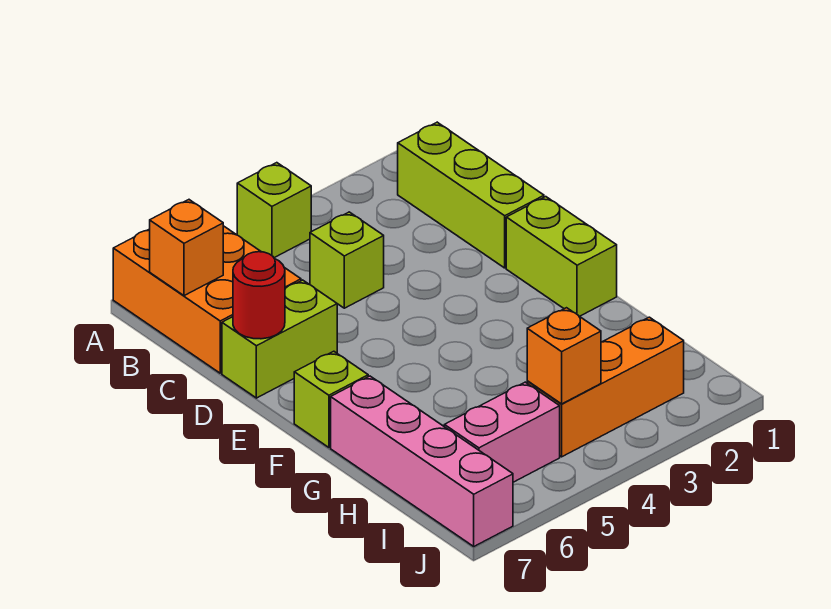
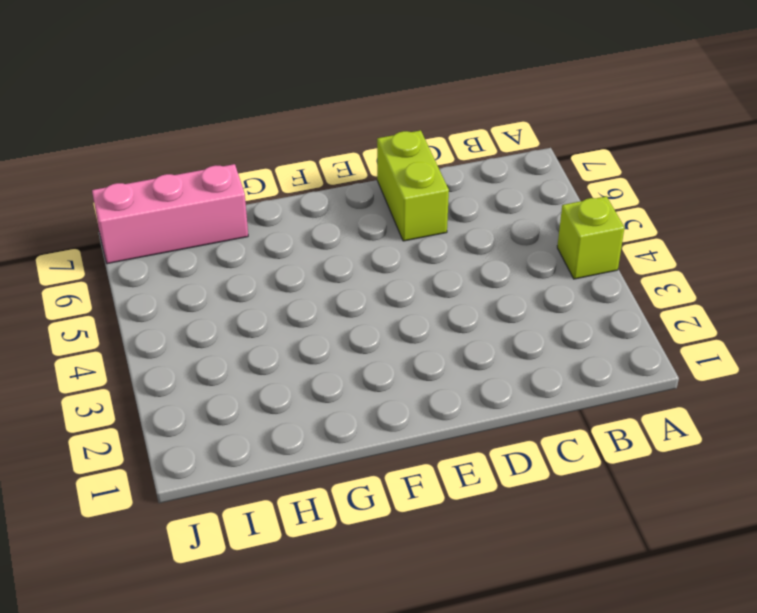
pink 1x3 brick [92,164,248,264] -> pink 1x4 brick [331,376,513,546]
none -> orange 2x3 brick [113,226,301,373]
none -> lime 1x3 brick [398,122,544,268]
none -> lime 1x1 brick [310,212,384,308]

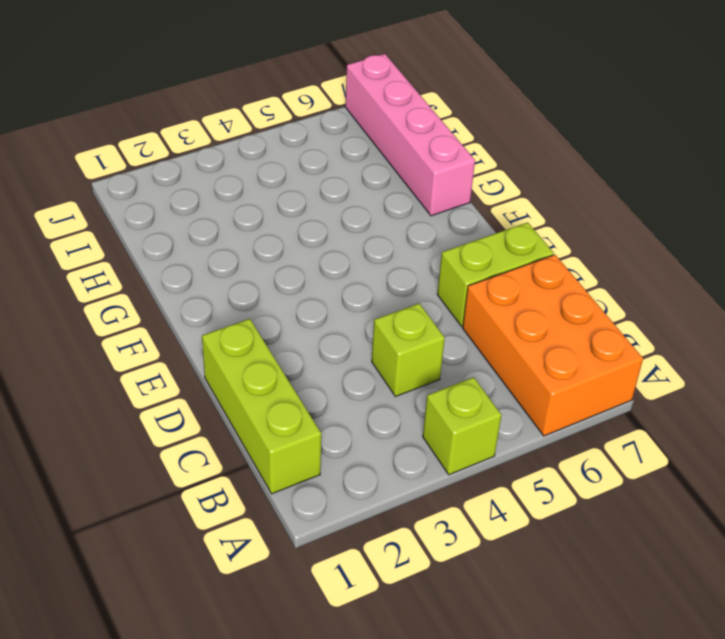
none -> lime 1x2 brick [506,197,617,316]
none -> lime 1x1 brick [294,351,368,447]
none -> orange 1x3 brick [527,317,684,457]

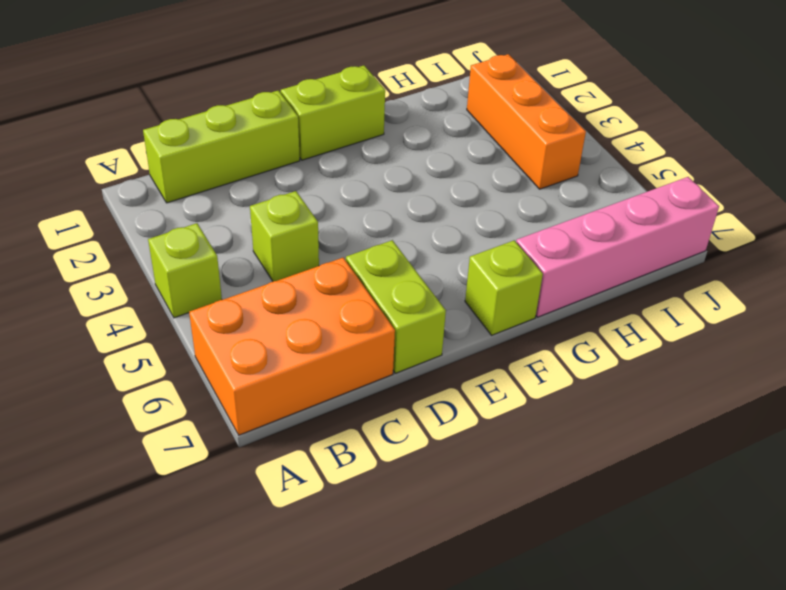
none -> pink 1x2 brick [444,382,560,482]
none -> orange 1x1 brick [150,200,223,296]
none -> red 1x1 round brick [233,252,285,339]

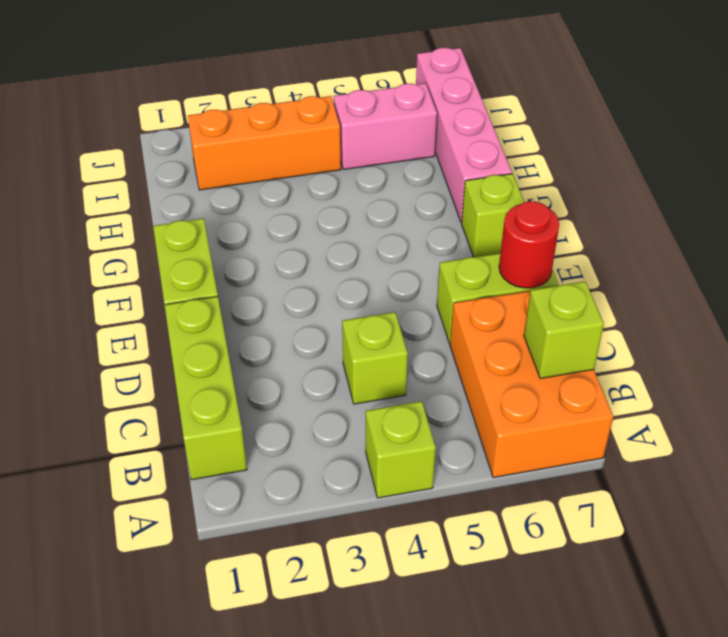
lime 1x1 brick [524,282,604,379] -> orange 1x1 brick [150,200,223,296]
none -> orange 1x1 brick [527,308,601,404]

